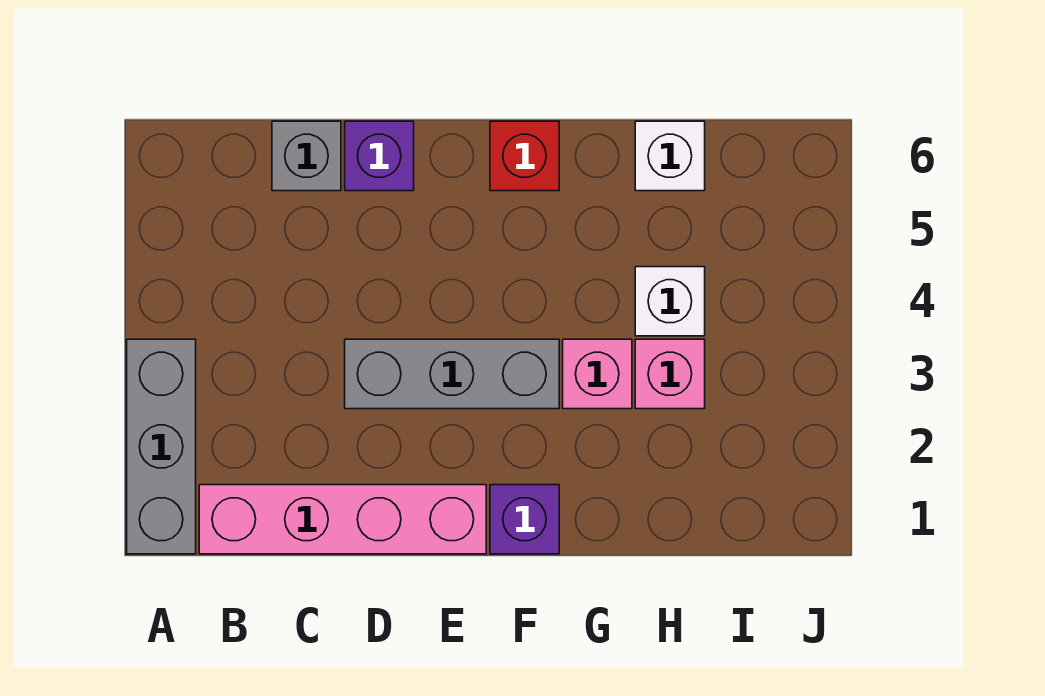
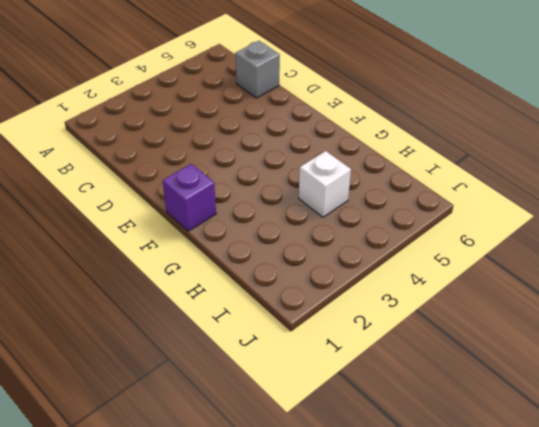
none -> grey 1x3 brick [127,339,196,554]
none -> pink 1x4 brick [199,485,486,554]

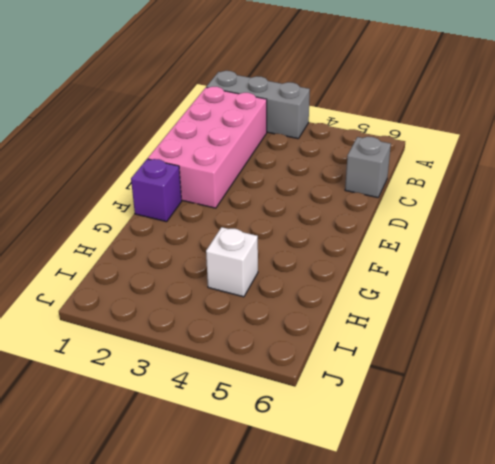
pink 2x4 brick [148,87,267,208] -> pink 1x4 brick [199,485,486,554]
none -> grey 1x3 brick [345,339,559,409]
none -> purple 1x1 brick [345,121,414,191]

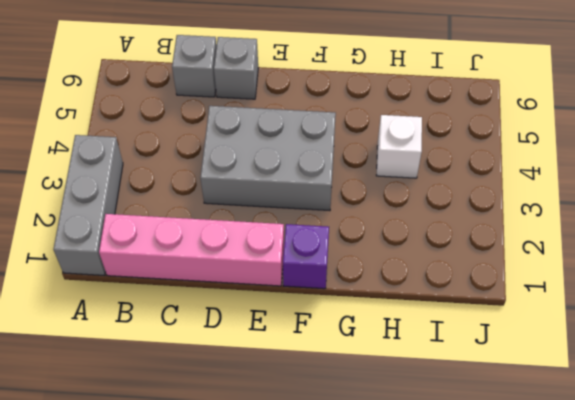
grey 2x3 brick [200,106,336,211] -> grey 1x3 brick [345,339,559,409]
grey 1x1 brick [214,37,258,99] -> purple 1x1 brick [345,121,414,191]
none -> red 1x1 brick [490,121,559,191]
none -> pink 1x1 brick [563,339,632,409]

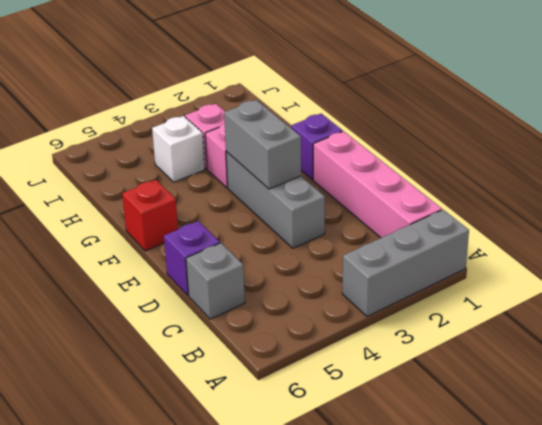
grey 1x2 brick [224,100,301,189] -> none
none -> white 1x1 brick [635,121,705,191]

